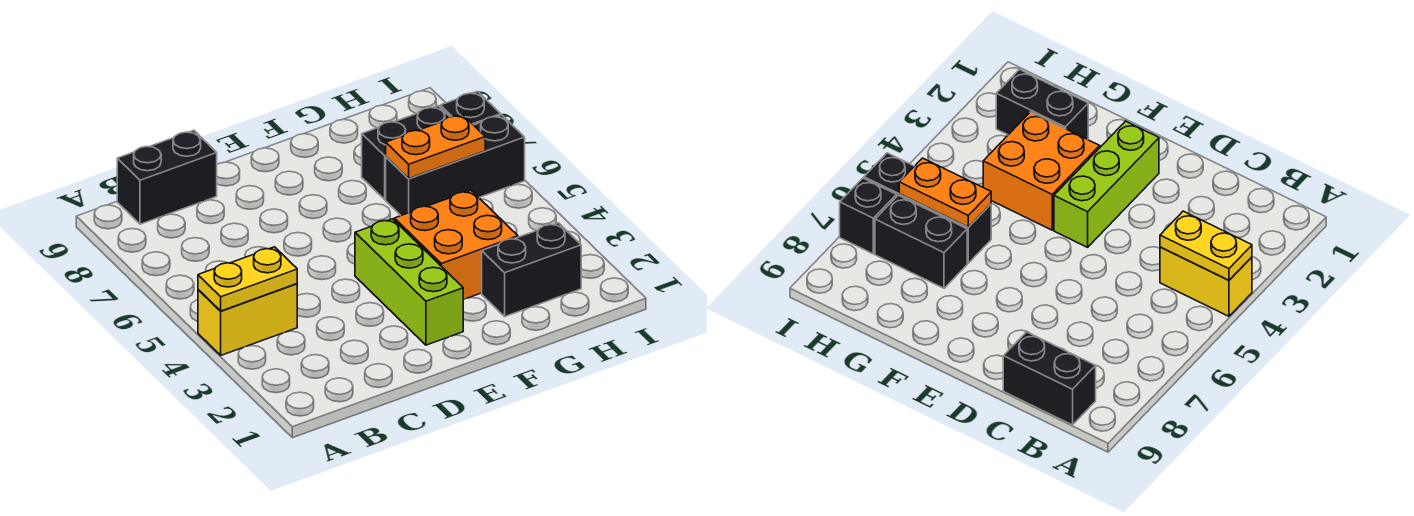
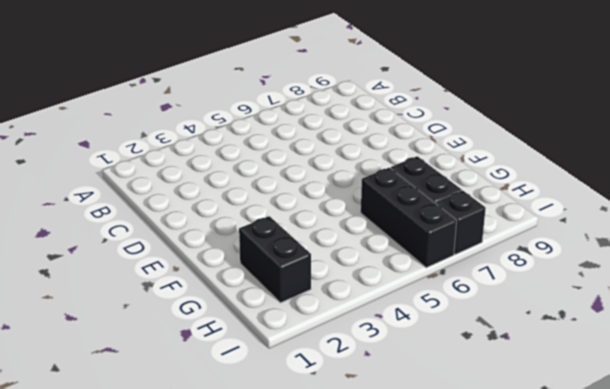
none -> yellow 1x2 brick [198,284,297,355]
none -> black 1x2 brick [117,130,217,224]

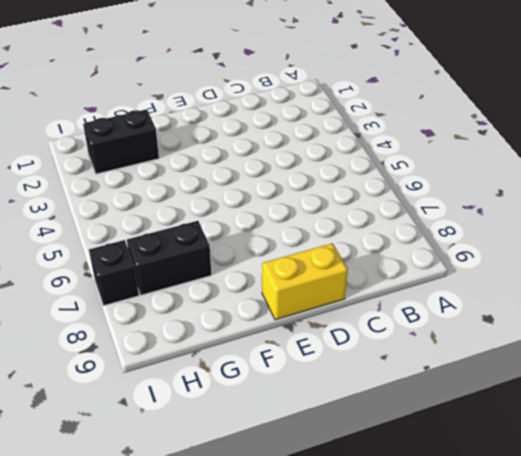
yellow 1x2 brick [262,243,348,320] -> yellow 1x2 brick moved to [198,284,297,355]
none -> black 1x2 brick [117,130,217,224]
none -> lime 1x3 brick [355,219,463,345]

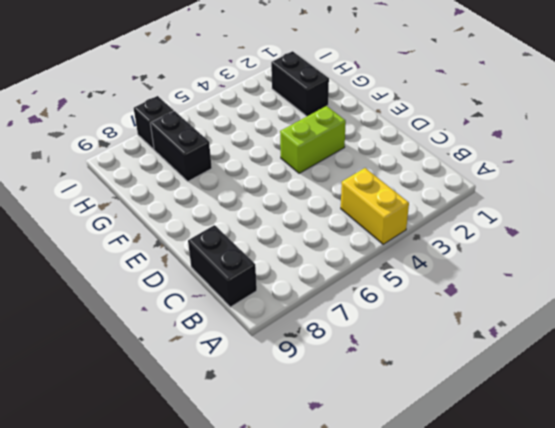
lime 1x2 brick [280,106,346,173] -> lime 1x3 brick [355,219,463,345]
none -> orange 2x2 brick [394,190,518,300]
none -> black 1x3 brick [386,115,525,215]

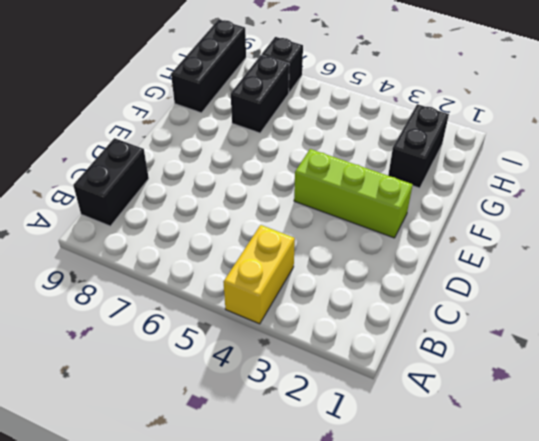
black 1x3 brick [171,20,246,113] -> black 1x3 brick moved to [386,115,525,215]
none -> orange 2x2 brick [394,190,518,300]
none -> yellow 1x2 plate [198,247,297,311]

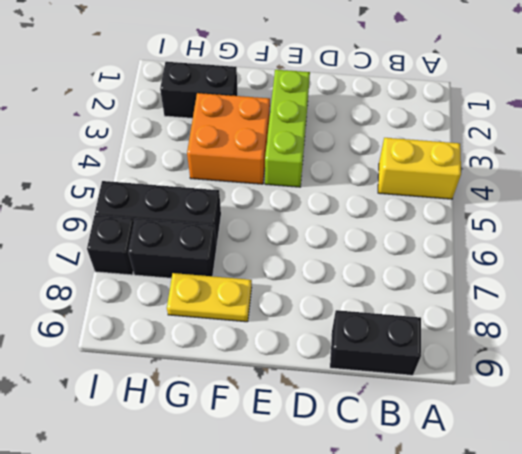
yellow 1x2 plate [167,273,252,322] -> yellow 1x2 plate moved to [198,247,297,311]
none -> orange 1x2 plate [386,114,485,179]

